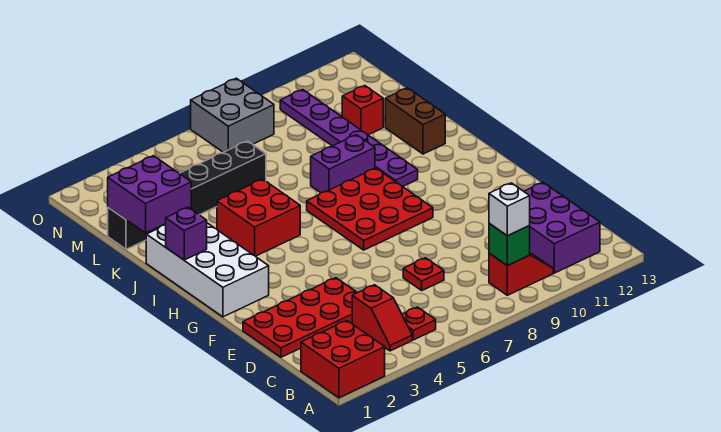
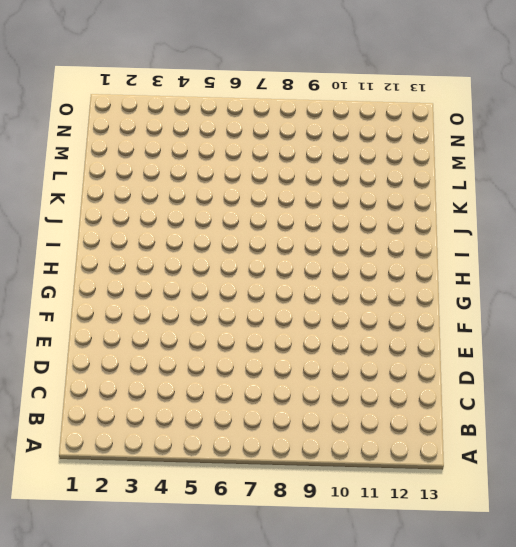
none -> red 2x2 brick [301,321,385,398]
none -> red 1x2 slope [352,285,412,351]
none -> red 1x1 plate [402,307,436,340]

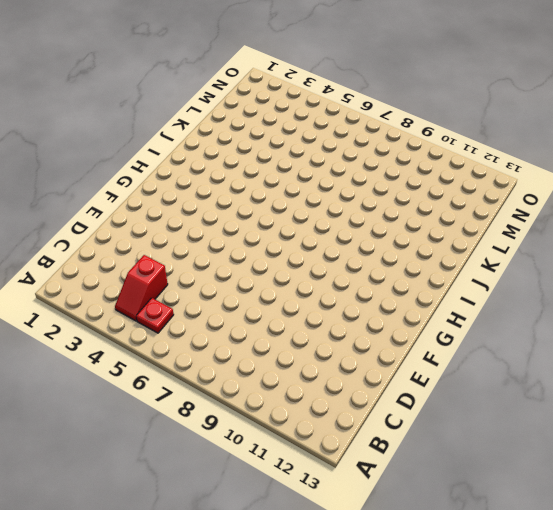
none -> red 2x2 brick [301,321,385,398]
none -> red 1x2 slope [489,253,553,295]
none -> purple 2x3 brick [524,182,600,273]

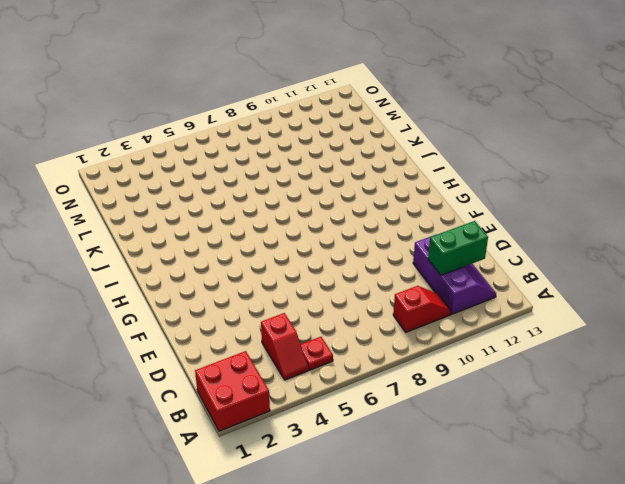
purple 2x3 slope [413,234,496,314] -> purple 2x3 brick [524,182,600,273]
green 1x2 brick [428,221,488,275] -> none
none -> red 2x4 plate [243,278,357,357]
none -> red 1x1 plate [403,258,444,290]
none -> white 2x4 brick [146,223,269,317]

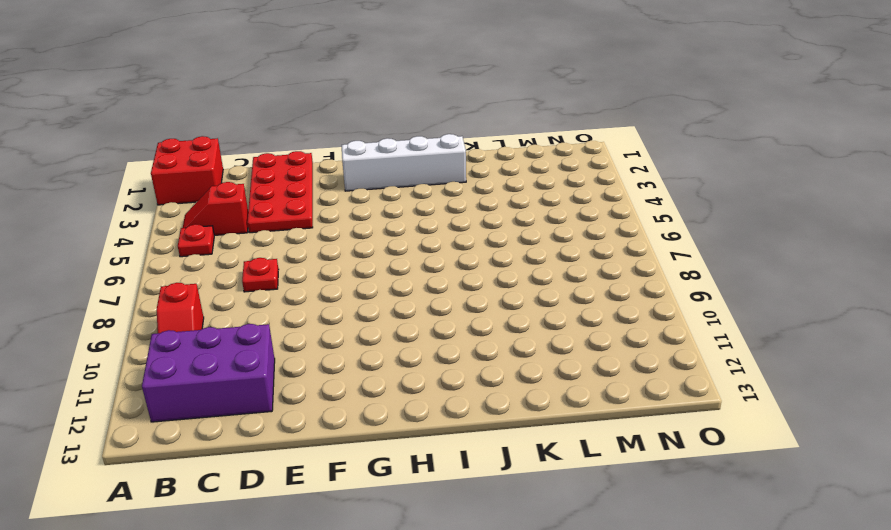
white 1x4 brick [342,134,466,191] -> white 2x4 brick [146,223,269,317]
none -> red 3x3 plate [307,168,433,250]
none -> red 2x2 brick [217,179,300,256]
none -> purple 1x6 plate [280,90,418,187]

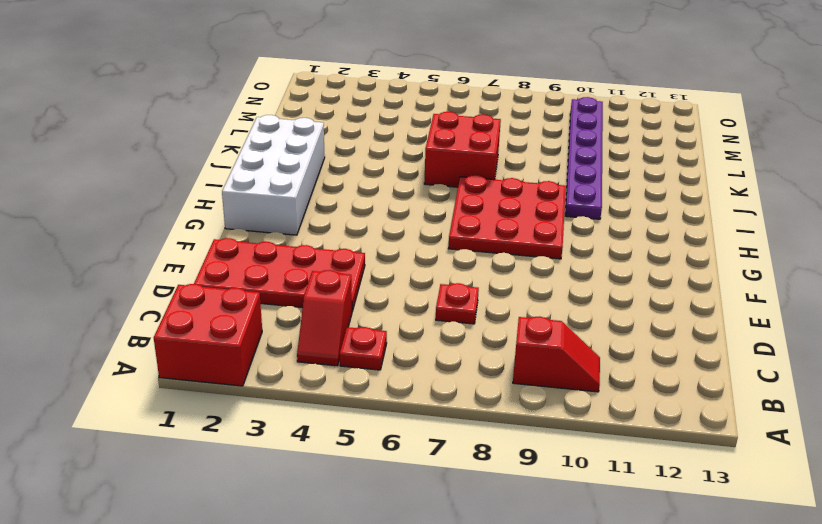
red 2x2 brick [424,112,501,187] -> red 2x2 brick moved to [217,179,300,256]
none -> purple 2x3 brick [524,182,600,273]
none -> purple 1x2 brick [311,135,375,193]
none -> brown 1x2 brick [385,88,445,154]

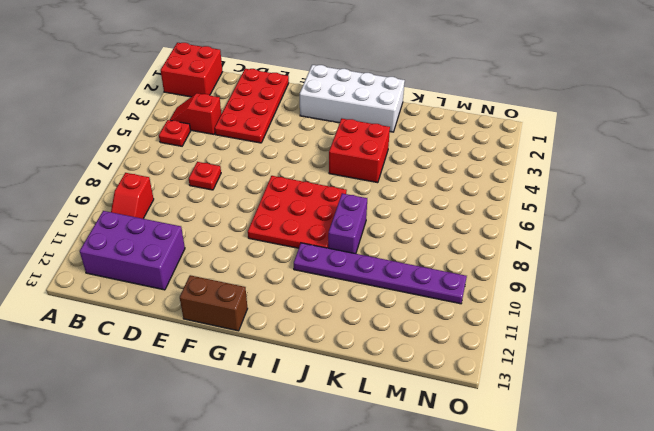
brown 1x2 brick [180,275,248,331] -> brown 1x2 brick moved to [385,88,445,154]
none -> black 1x6 brick [108,141,266,249]
none -> red 1x1 brick [342,86,383,135]
none -> grey 2x2 brick [191,78,274,152]

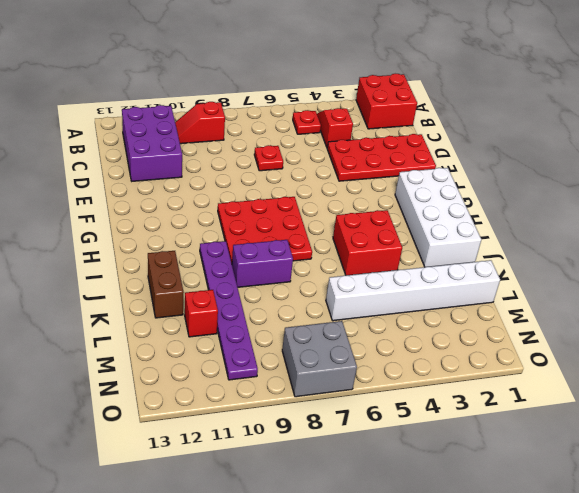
white 1x6 brick [326,260,500,321] -> black 1x6 brick [108,141,266,249]
none -> green 1x1 brick [489,224,530,266]
none -> purple 1x1 brick [166,207,207,260]
none -> purple 2x2 brick [108,156,191,233]

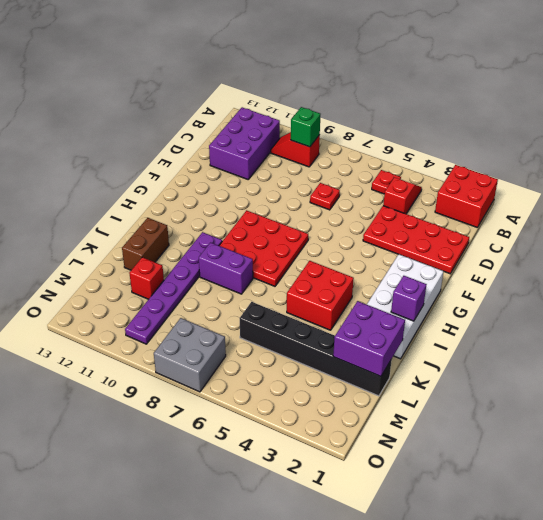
none -> white 1x1 brick [489,183,530,236]

